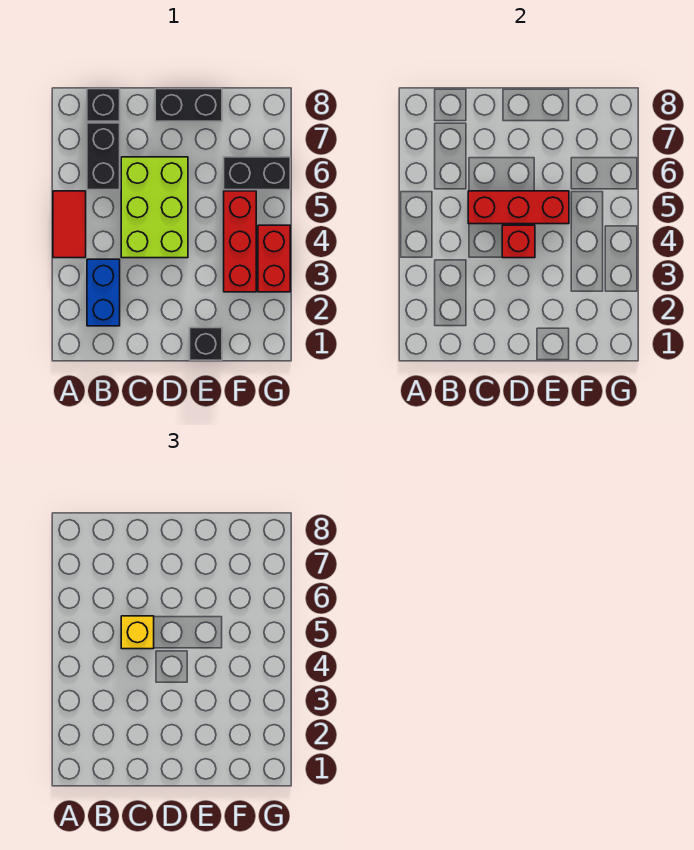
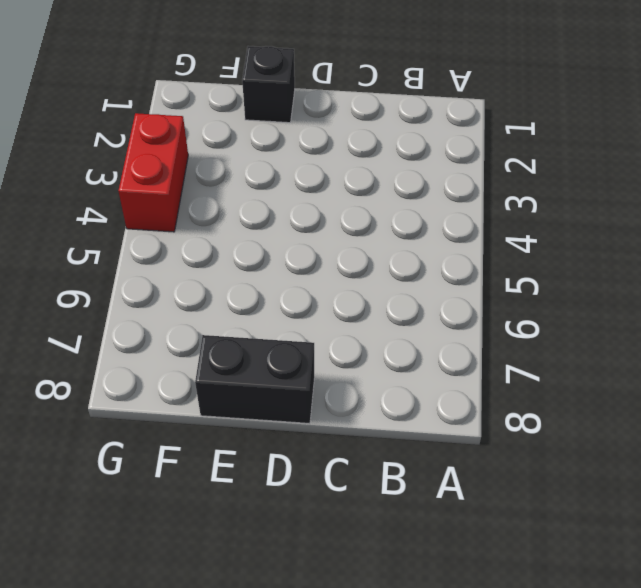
none -> red 1x2 tile [53,191,86,258]
none -> blue 1x2 brick [87,259,120,326]
none -> black 1x2 brick [87,123,120,190]

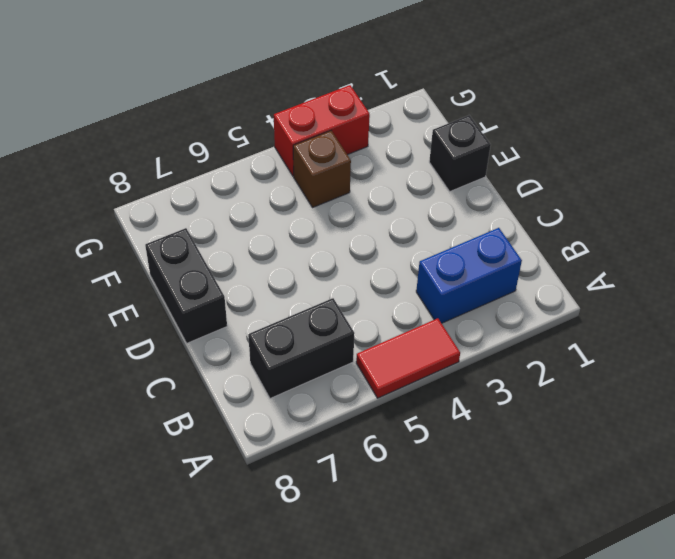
brown 1x1 brick [293,131,351,208] -> red 1x3 brick [224,191,256,292]
none -> black 1x1 brick [87,89,120,121]
none -> lime 2x3 brick [121,157,188,258]
none -> black 1x2 brick [224,157,290,190]

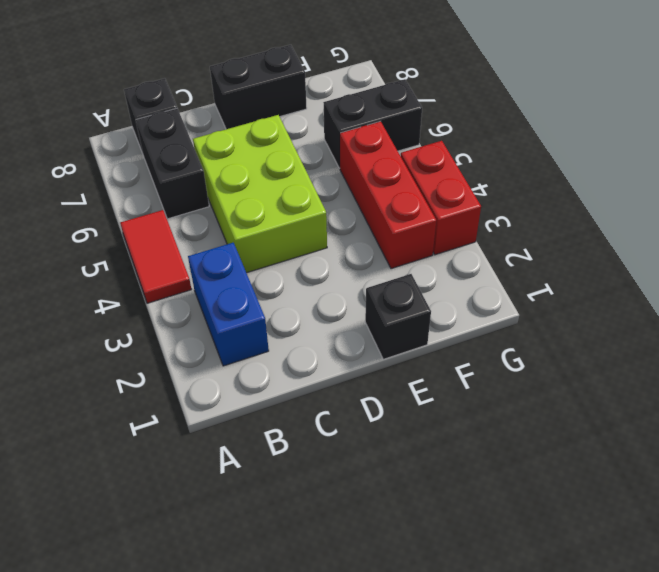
none -> red 1x3 brick [468,191,569,224]
none -> red 1x1 brick [502,225,535,258]
none -> yellow 1x1 brick [121,616,154,649]

